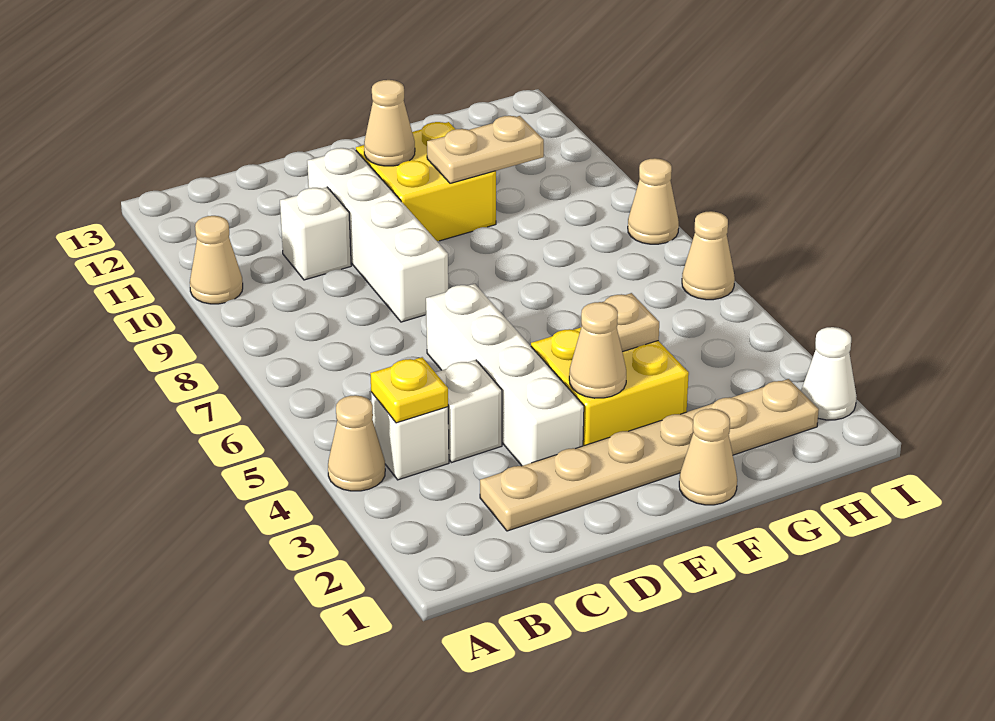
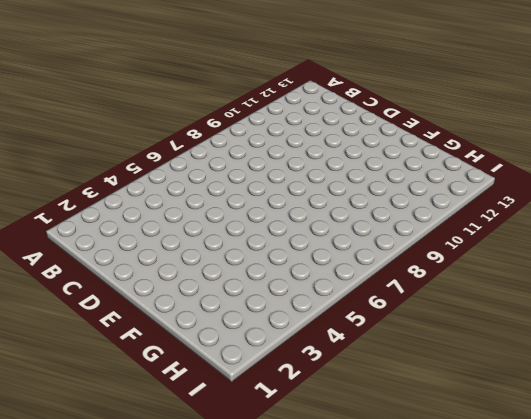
none -> tan 1x1 cone [328,395,385,491]
none -> tan 1x1 cone [190,216,243,304]
none -> white 1x1 brick [371,392,449,480]

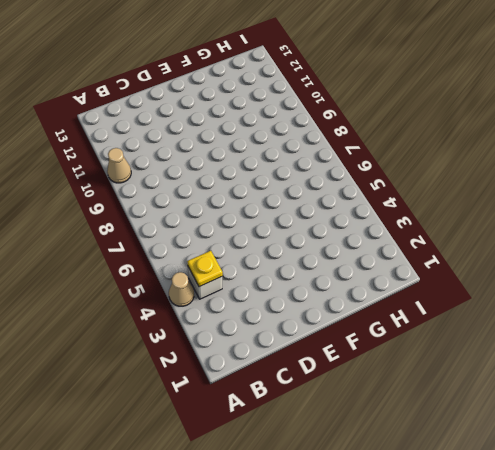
none -> tan 1x6 plate [480,379,819,531]
none -> white 1x1 brick [435,360,502,462]
none -> white 1x1 brick [280,187,351,280]

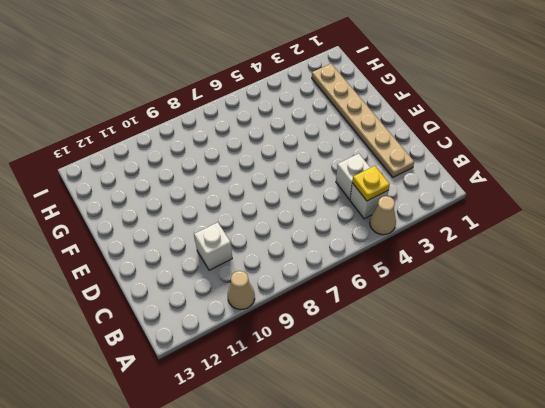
none -> white 1x4 brick [426,284,584,466]
none -> white 1x4 brick [307,148,448,322]
none -> yellow 2x2 brick [531,328,689,446]

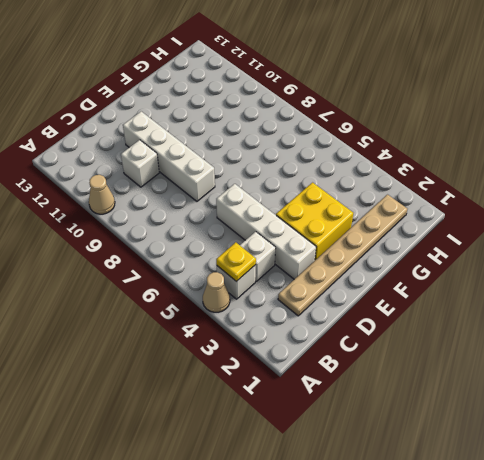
none -> yellow 2x2 brick [356,122,496,241]
none -> tan 1x1 cone [679,409,737,505]
none -> white 1x1 cone [801,327,857,420]

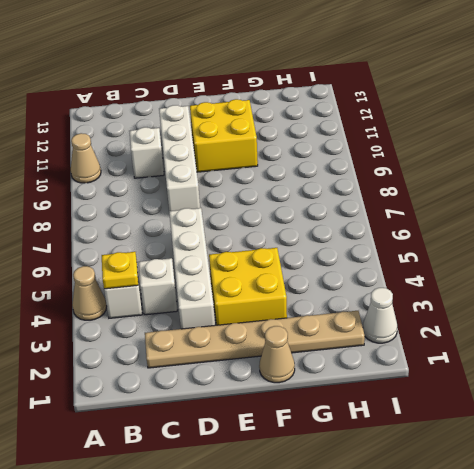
none -> tan 1x1 cone [682,211,735,300]
none -> tan 1x1 cone [628,158,679,244]
none -> tan 1x1 cone [569,302,626,398]

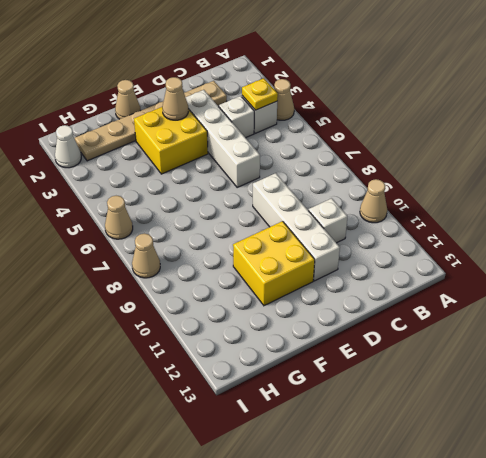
none -> tan 1x1 cone [364,80,415,166]
none -> tan 1x1 plate [603,293,659,352]
none -> tan 1x2 plate [427,116,544,183]

